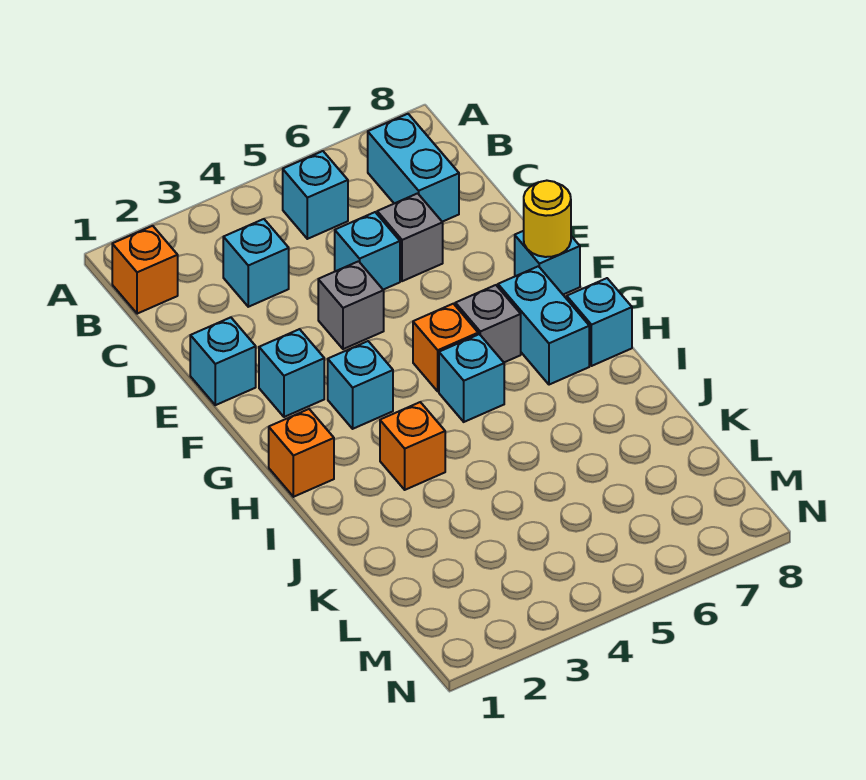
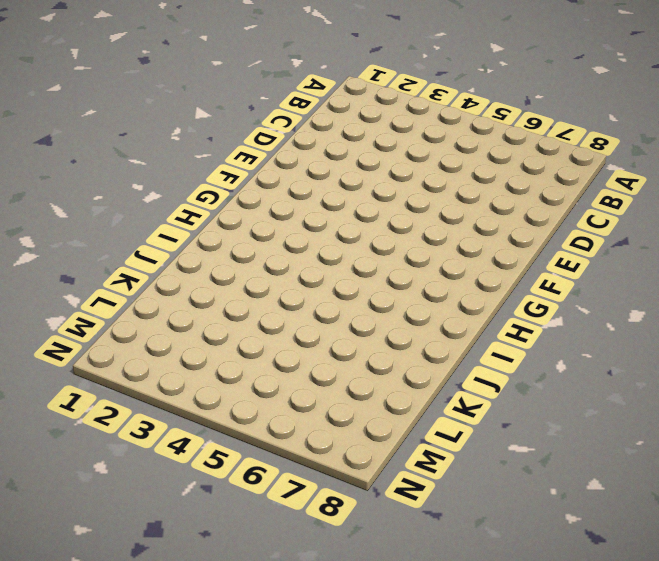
none -> orange 1x1 brick [112,226,178,314]
none -> cyan 1x1 brick [283,151,348,239]
none -> cyan 1x2 brick [368,114,459,222]

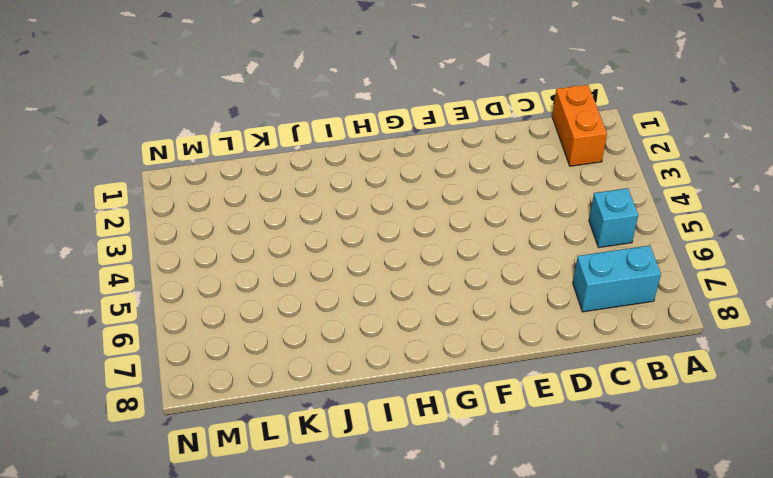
orange 1x2 brick [552,85,607,166] -> orange 1x1 brick [112,226,178,314]
none -> cyan 1x1 brick [223,219,289,307]
none -> cyan 1x1 brick [335,212,400,290]
none -> grey 1x1 brick [377,193,443,281]

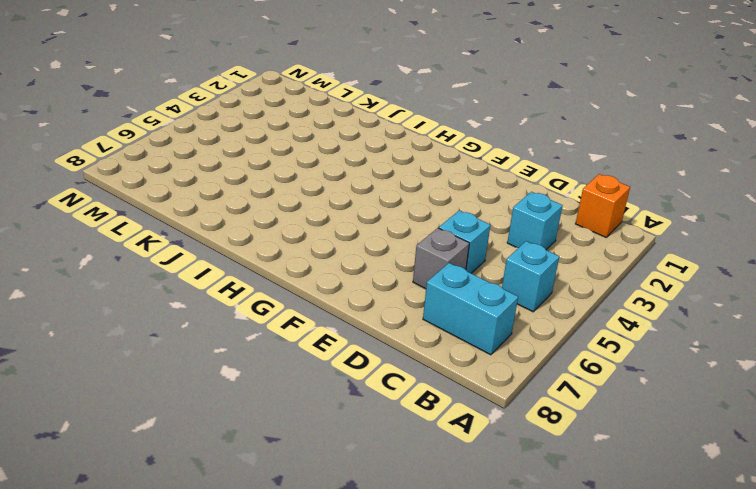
none -> cyan 1x1 brick [190,317,256,405]
none -> grey 1x1 brick [318,261,384,349]
none -> cyan 1x1 brick [259,329,324,417]

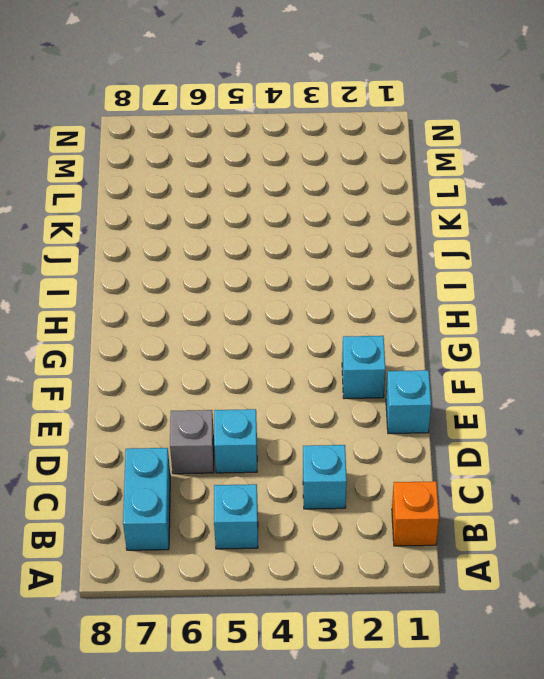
none -> grey 1x1 brick [318,261,384,349]
none -> cyan 1x1 brick [515,231,580,295]
none -> cyan 1x1 brick [328,341,393,429]

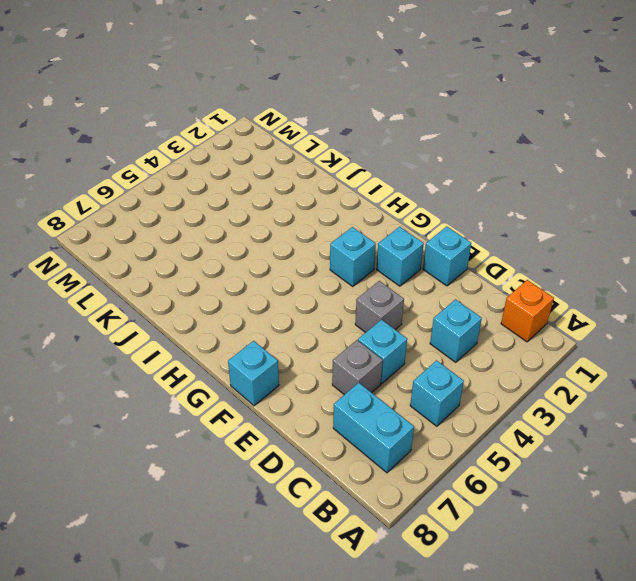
none -> orange 1x1 brick [413,304,478,391]
none -> grey 1x1 brick [455,285,521,362]
none -> cyan 1x2 brick [498,266,589,385]

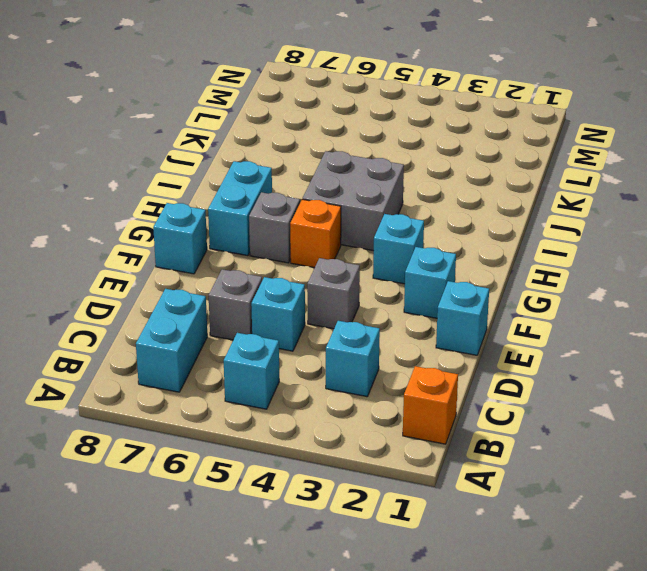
grey 2x2 brick [303,151,404,251] -> cyan 1x1 brick [439,334,504,422]
none -> orange 1x1 brick [269,409,334,497]
none -> cyan 1x1 brick [567,278,632,366]
none -> orange 1x1 brick [380,402,445,490]

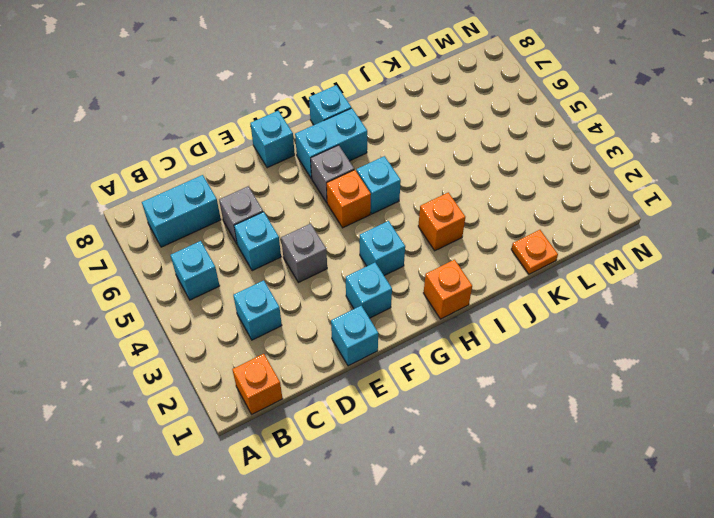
orange 1x1 plate [511,230,558,274] -> none
none -> yellow 1x1 round brick [524,181,571,257]

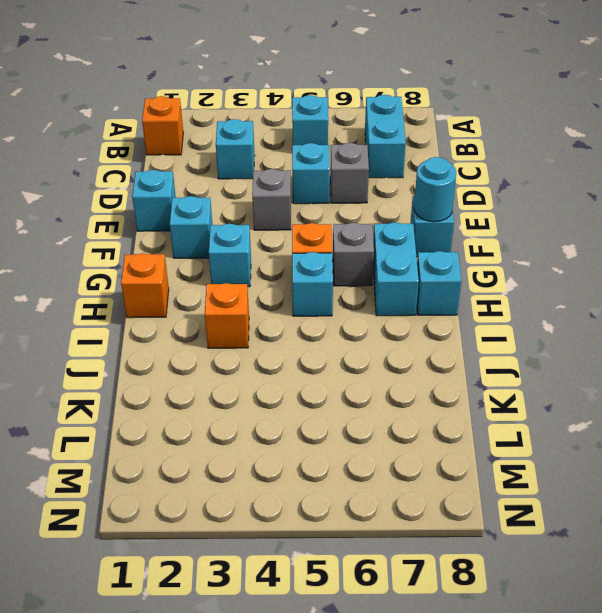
cyan 1x1 round brick [414,157,456,222] -> yellow 1x1 round brick [524,181,571,257]

